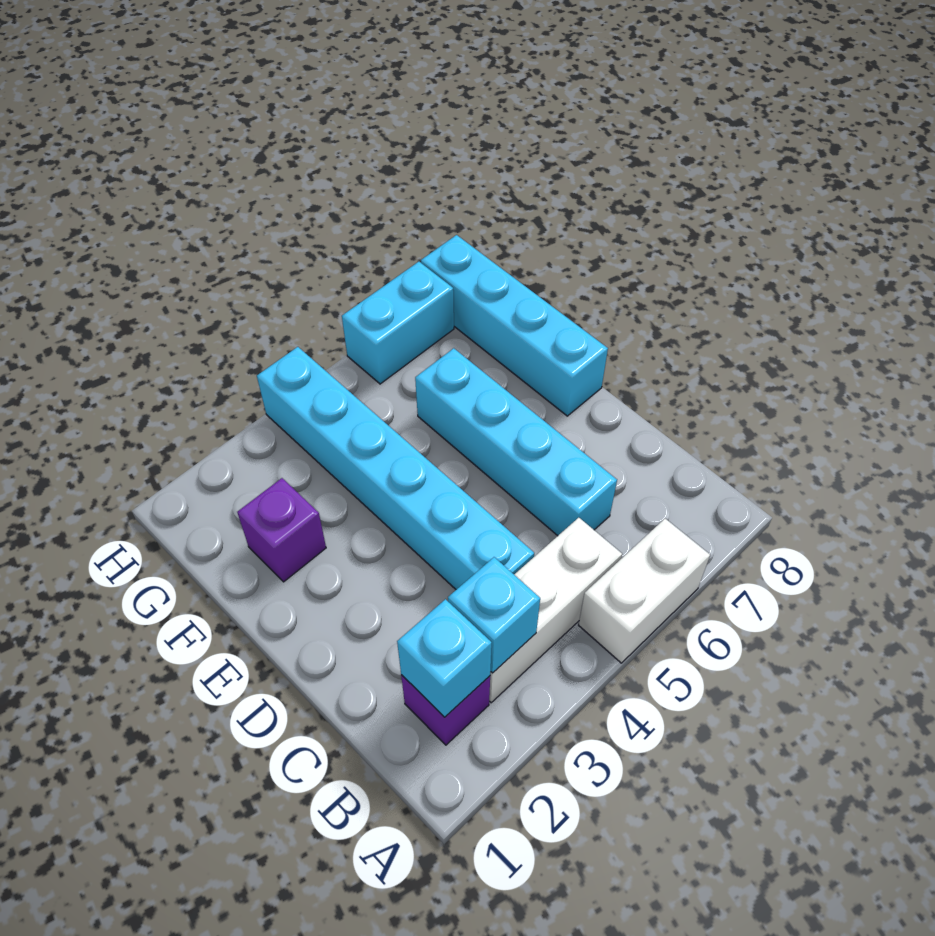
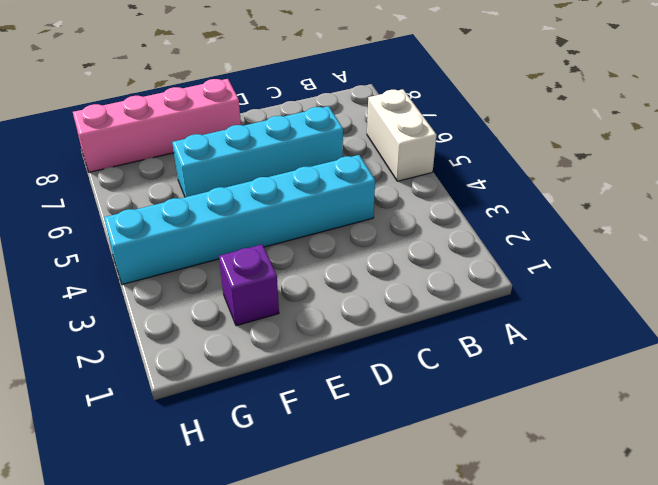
pink 1x4 brick [73,79,241,172] -> cyan 1x4 brick [421,235,608,416]
none -> purple 1x1 brick [401,675,490,745]
none -> white 1x3 brick [489,518,622,703]

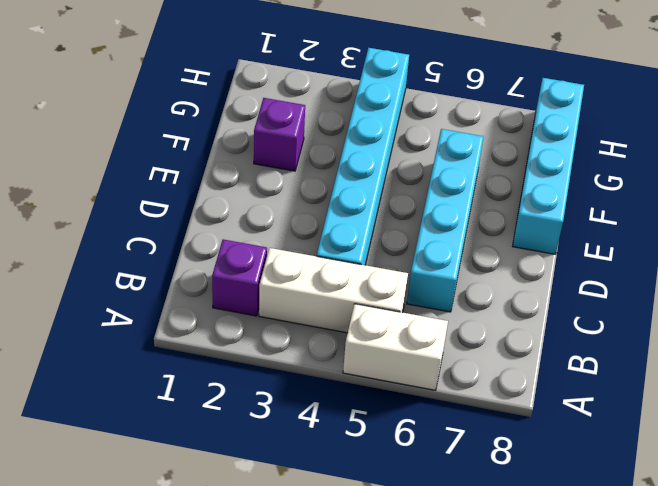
none -> cyan 1x2 brick [342,262,454,384]
none -> cyan 1x1 brick [397,599,492,717]

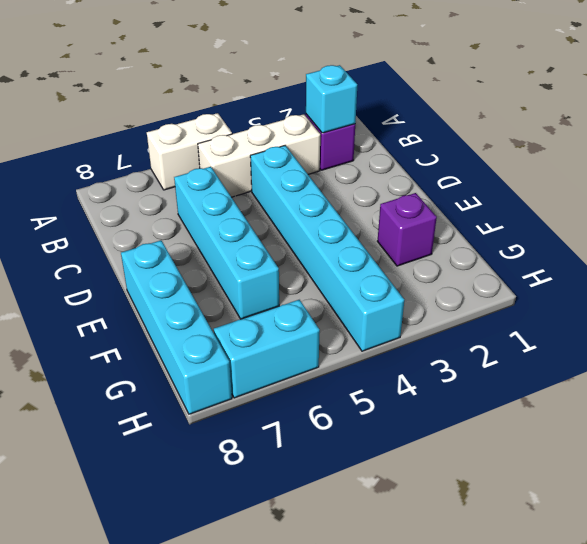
none -> cyan 1x1 brick [448,557,540,673]

